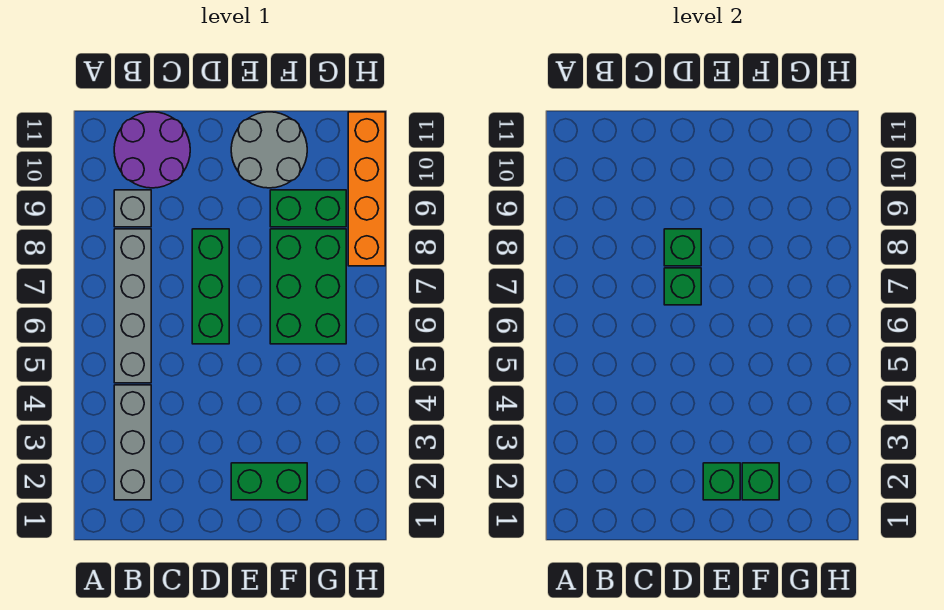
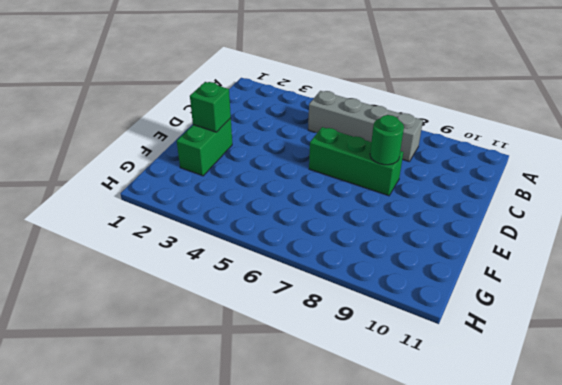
green 1x1 round brick [370,115,404,165] -> green 1x1 brick [664,229,701,266]
none -> grey 1x3 brick [114,385,151,500]
none -> grey 1x1 brick [114,190,151,227]
none -> purple 2x2 round brick [114,112,190,188]

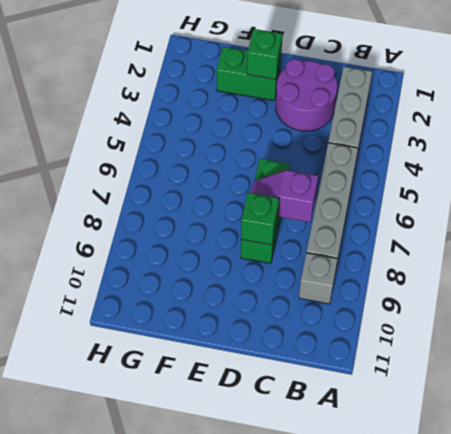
purple 2x2 round brick [276,59,337,131] -> purple 2x2 round brick moved to [114,112,190,188]
purple 1x2 slope [251,170,318,222] -> green 1x1 brick [664,268,701,305]
none -> grey 2x2 round brick [231,112,307,188]
none -> green 2x3 brick [270,229,346,344]
none -> green 1x2 brick [270,190,346,227]

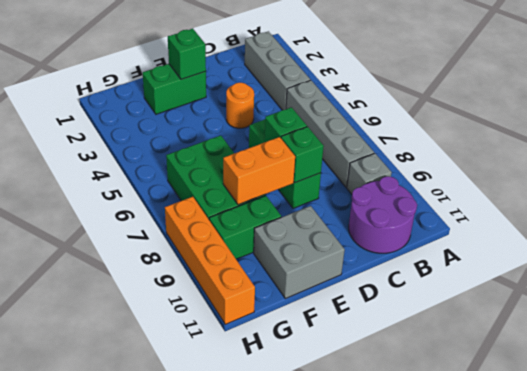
orange 1x1 round brick [226,83,254,128] -> none
orange 1x2 brick [223,137,295,205] -> none
grey 2x2 brick [254,206,345,299] -> grey 2x2 round brick [231,112,307,188]
none -> green 1x1 brick [742,463,779,500]

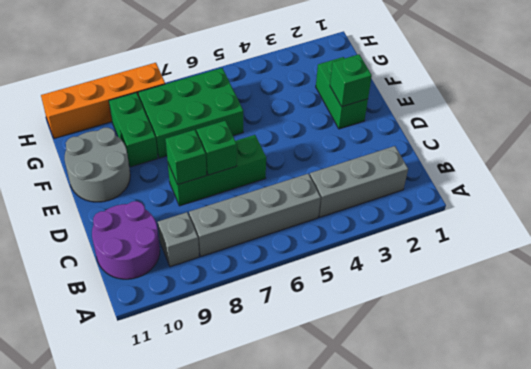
none -> green 1x1 brick [742,463,779,500]

